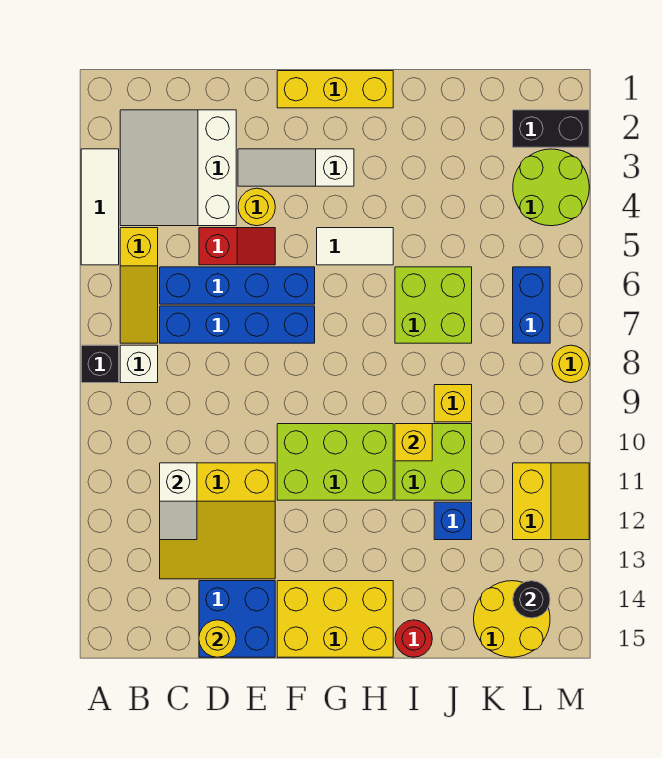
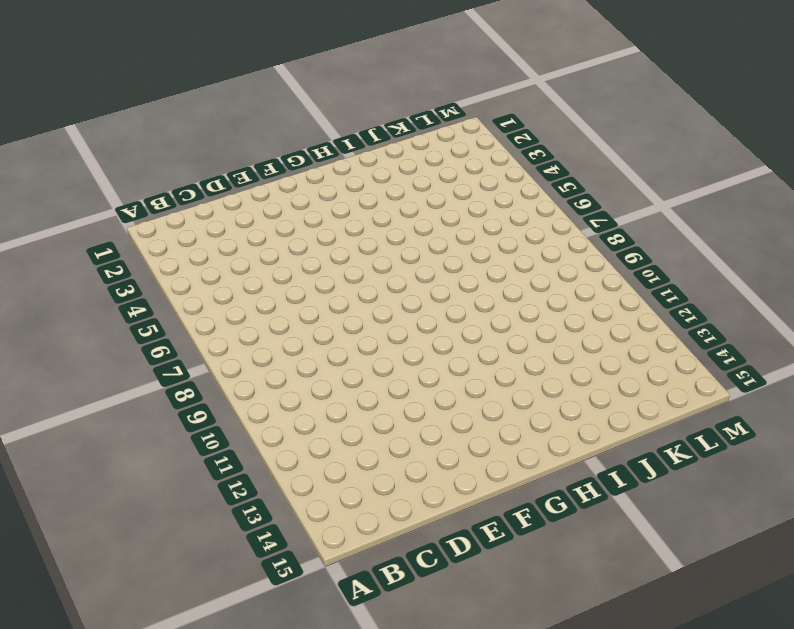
none -> white 1x3 tile [81,149,119,265]
none -> black 1x1 brick [81,345,119,383]
none -> white 3x3 slope [120,110,236,226]
none -> yellow 1x3 slope [120,228,158,343]

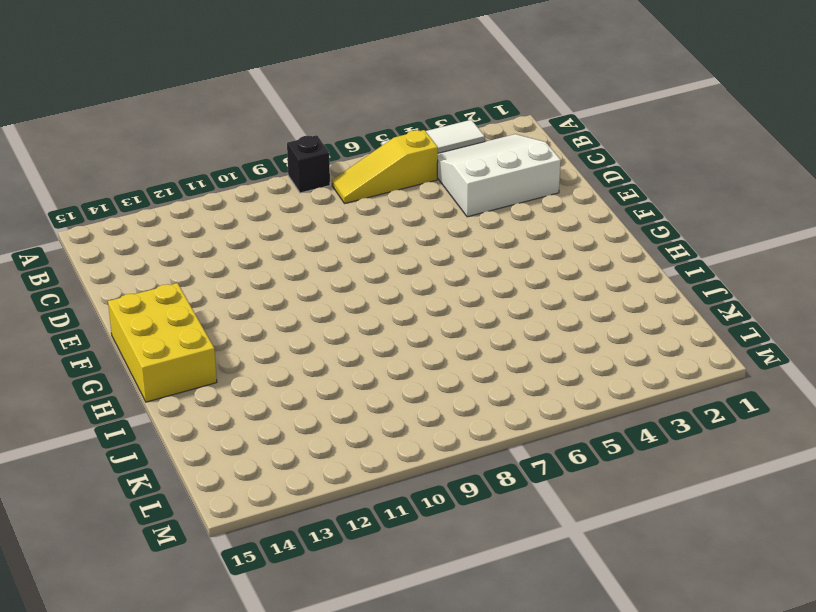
none -> white 1x1 brick [120,345,158,383]
none -> blue 1x4 brick [160,267,315,304]
none -> blue 1x4 brick [160,306,315,343]
none -> yellow 3x3 slope [160,463,275,579]

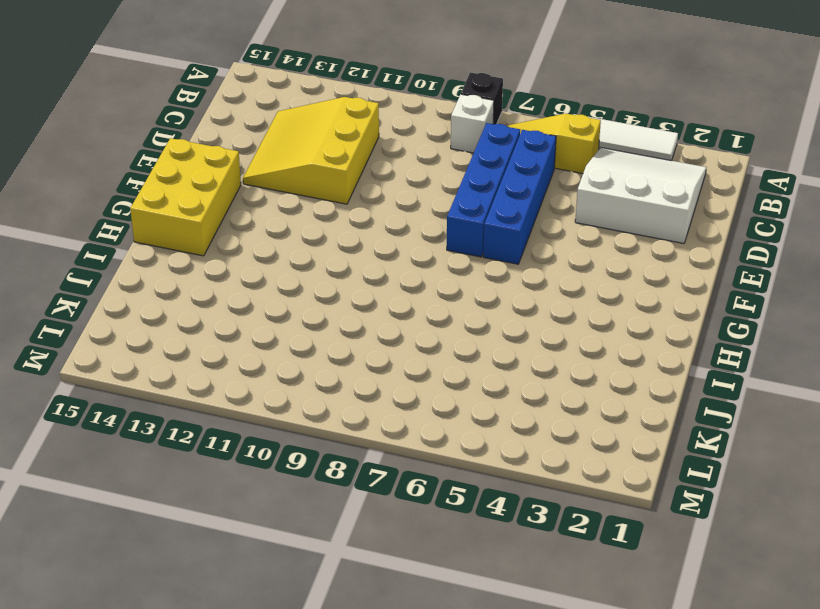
none -> red 1x2 slope [199,228,275,265]
none -> blue 2x2 brick [199,581,275,657]
none -> white 1x3 slope [238,149,354,186]
none -> yellow 1x1 round brick [238,188,275,226]

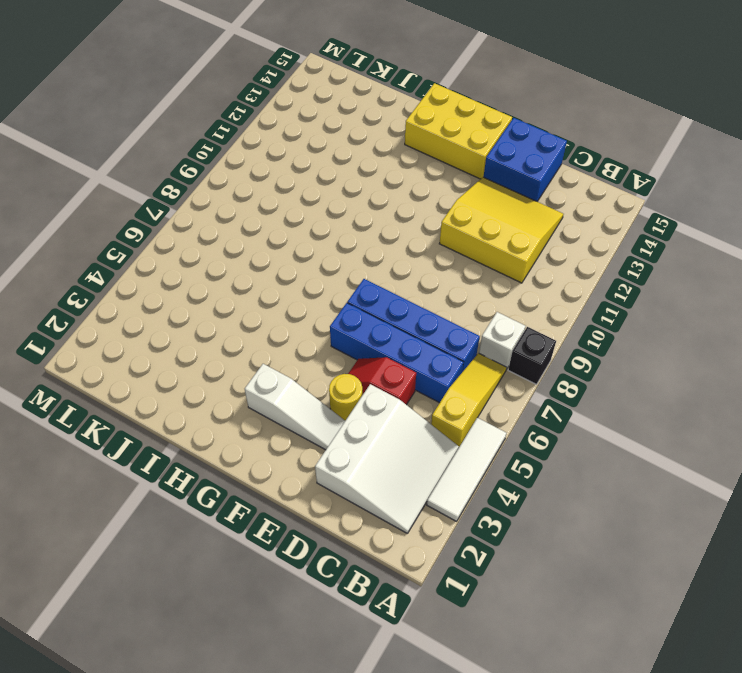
none -> yellow 1x3 brick [277,71,393,108]
none -> lime 2x3 brick [277,424,393,500]
none -> white 1x2 tile [317,228,393,265]
none -> lime 2x2 brick [395,267,472,343]

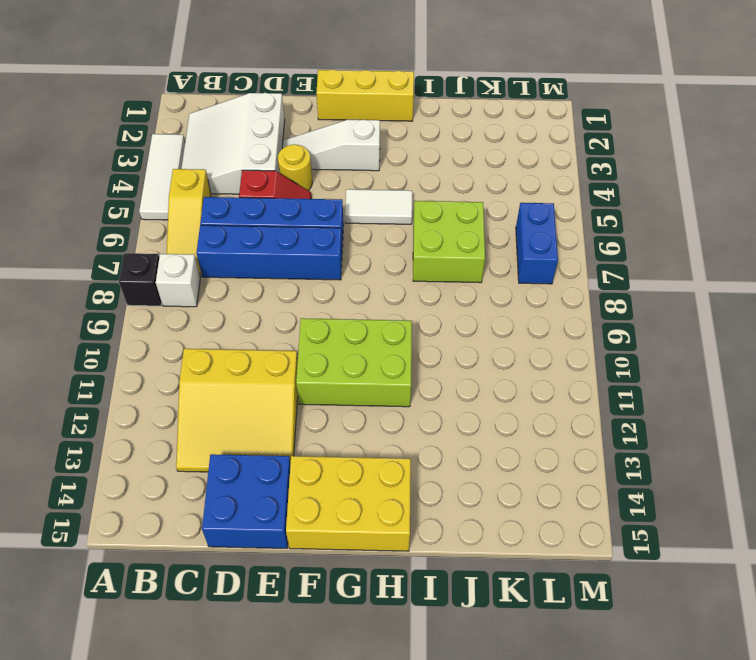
none -> lime 2x2 brick [395,424,472,500]
none -> red 1x1 round brick [395,620,432,657]
none -> yellow 1x1 brick [434,385,472,422]
none -> blue 1x1 brick [434,502,472,540]

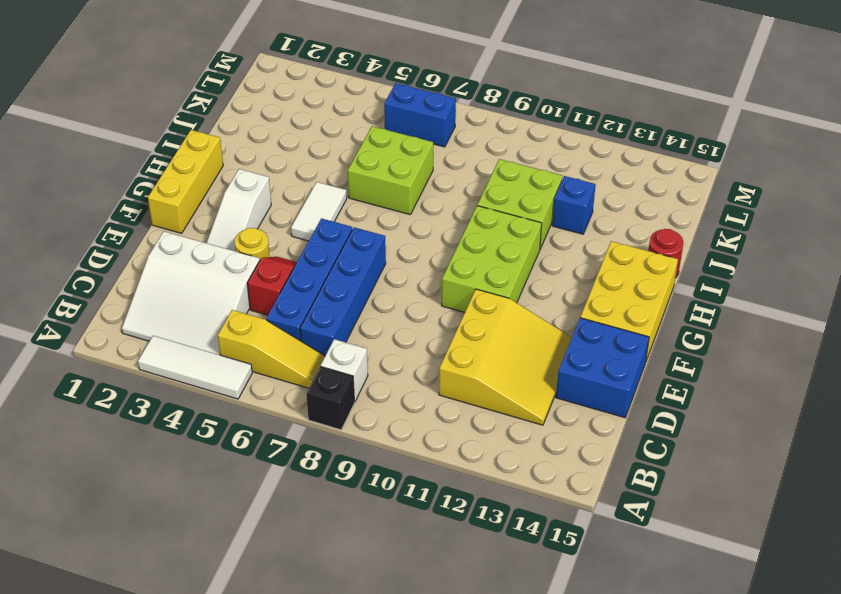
none -> yellow 1x1 brick [434,385,472,422]
none -> yellow 2x2 round brick [474,581,550,657]
none -> black 1x2 brick [513,110,589,147]
none -> lime 2x2 round brick [513,149,589,226]

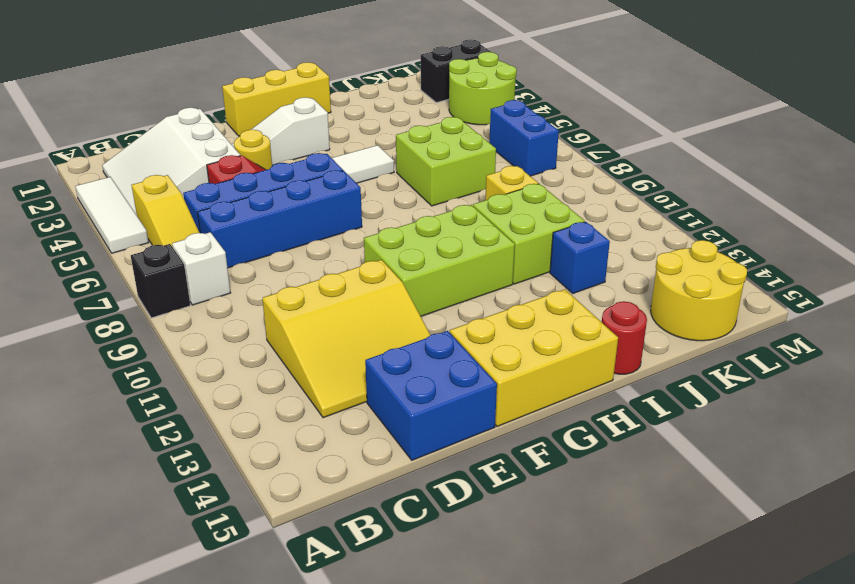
none -> yellow 2x2 slope [513,463,589,540]
none -> yellow 1x1 round brick [552,345,589,383]
none -> white 1x2 slope [160,463,197,540]
none -> yellow 1x1 round brick [199,620,236,657]

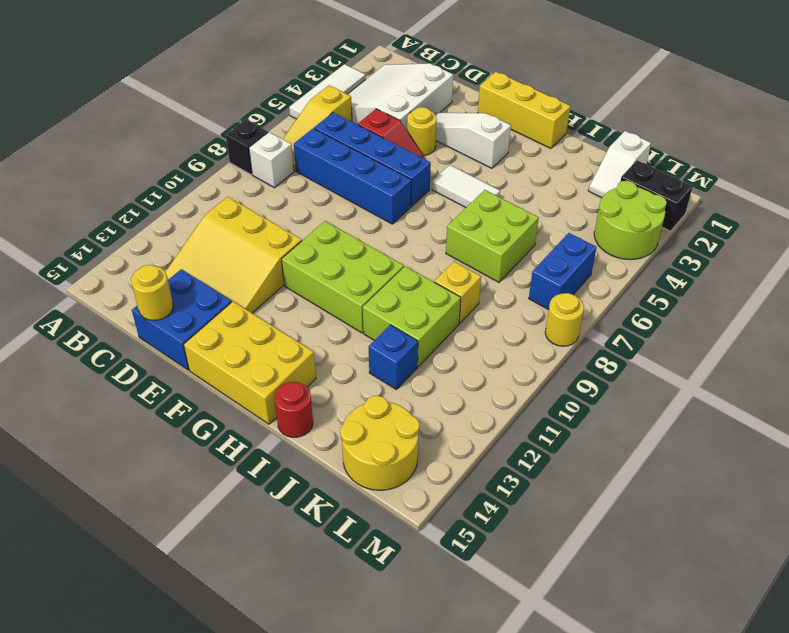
white 1x2 slope [589,131,651,198] -> white 1x2 slope moved to [160,463,197,540]
none -> yellow 2x2 slope [513,463,589,540]
none -> yellow 1x1 brick [395,424,432,461]
none -> black 1x1 round brick [513,581,550,618]

